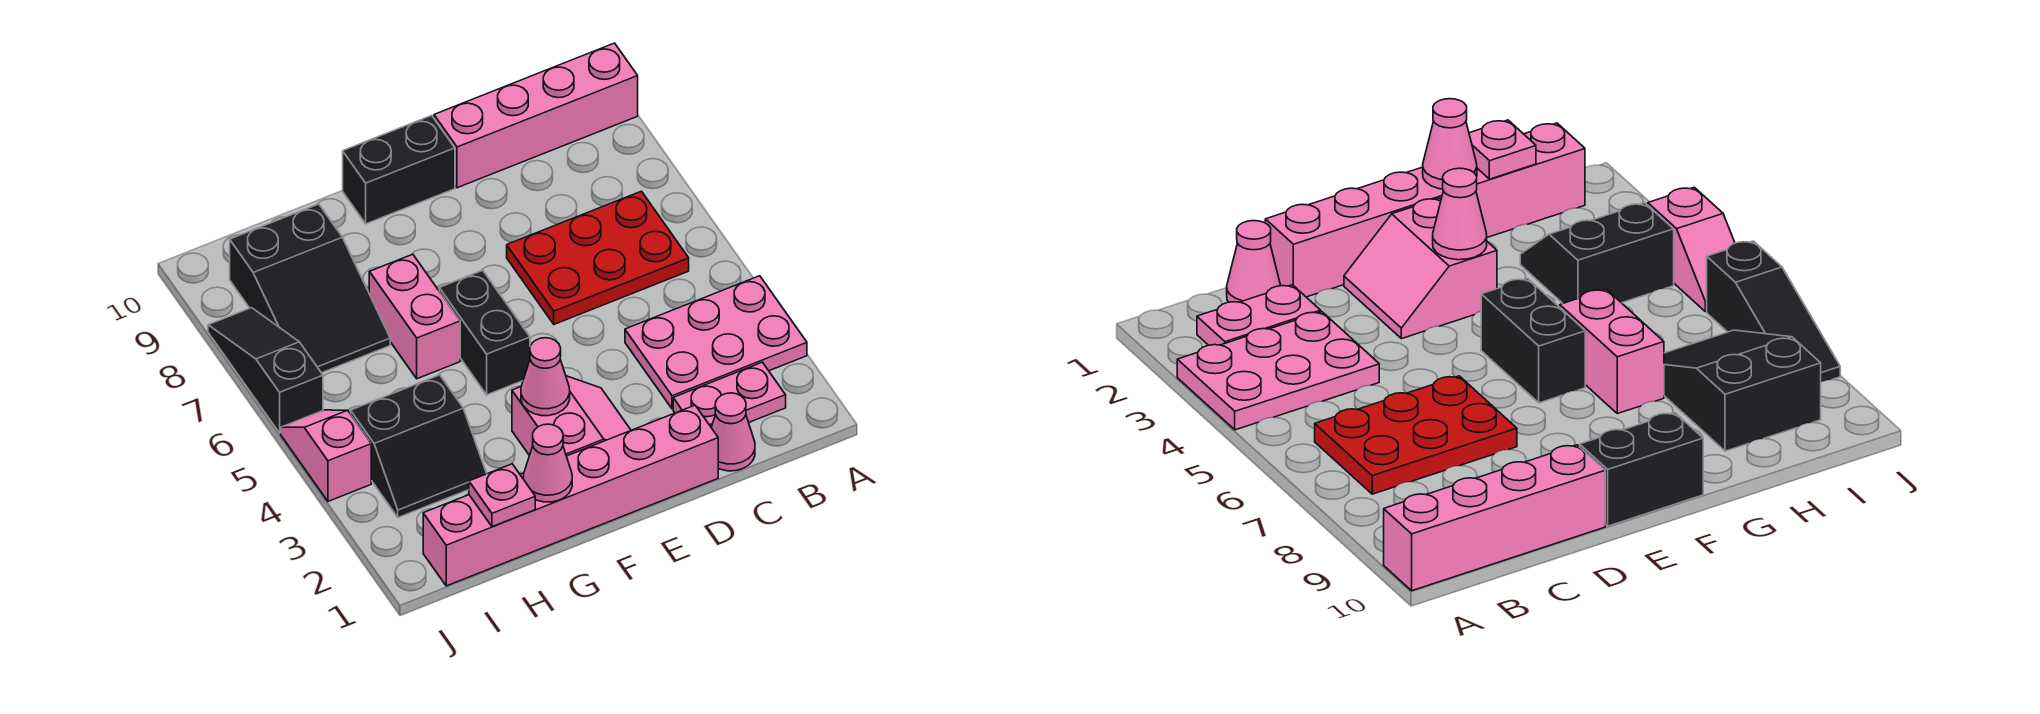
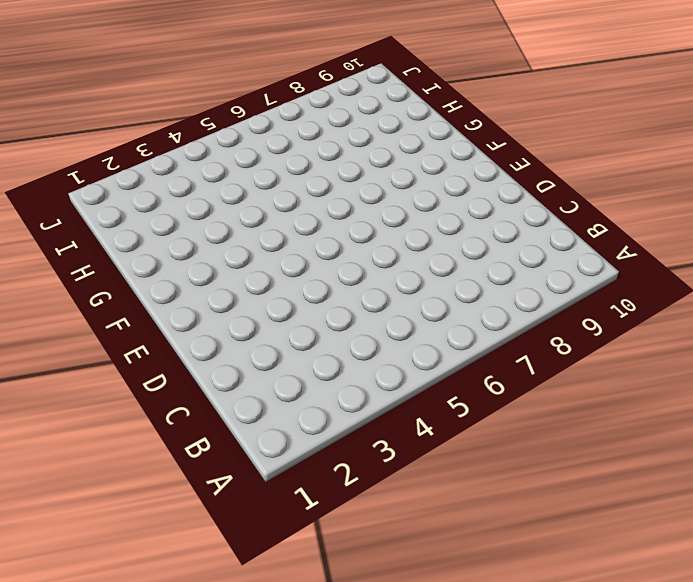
none -> pink 2x3 plate [625,276,807,409]
none -> pink 1x4 brick [434,43,638,188]
none -> pink 1x2 plate [673,362,786,427]

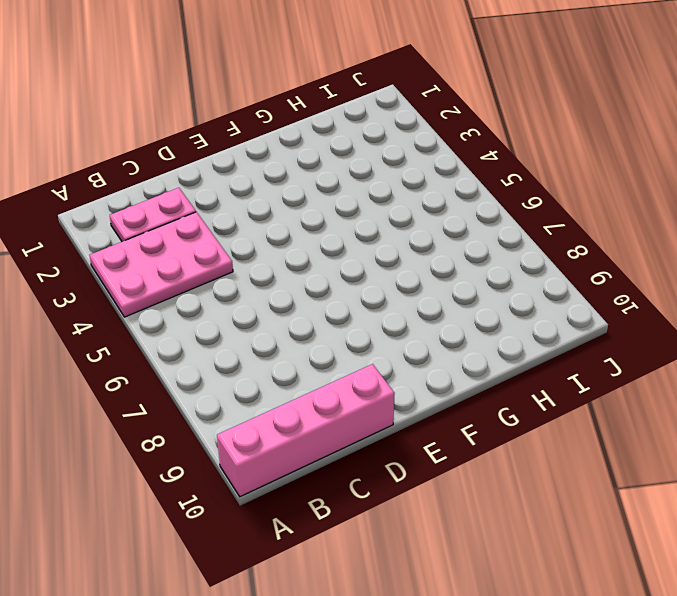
none -> red 2x3 plate [507,191,689,324]
none -> pink 1x1 cone [711,393,755,471]
none -> pink 1x6 brick [423,405,718,586]

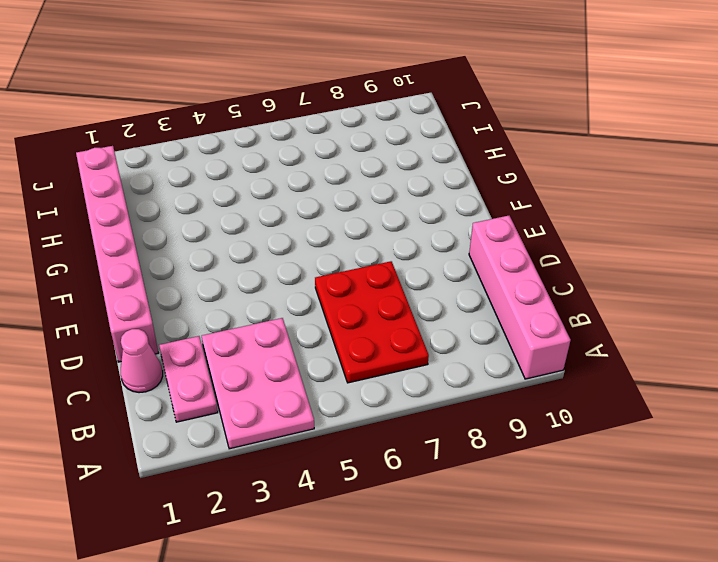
none -> pink 2x2 slope [512,376,631,456]
none -> black 1x2 brick [343,116,455,224]
none -> black 1x2 brick [439,270,530,395]

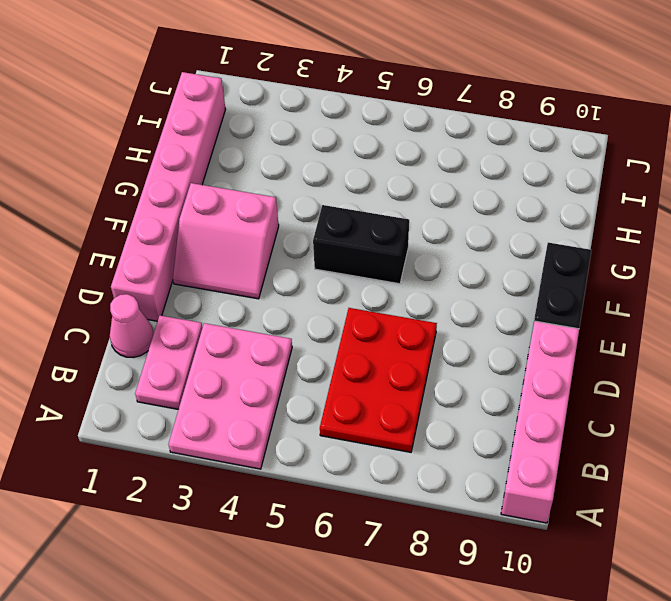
none -> pink 1x2 brick [369,254,460,379]
none -> black 2x2 slope [351,375,487,517]
none -> black 2x3 slope [230,204,390,373]

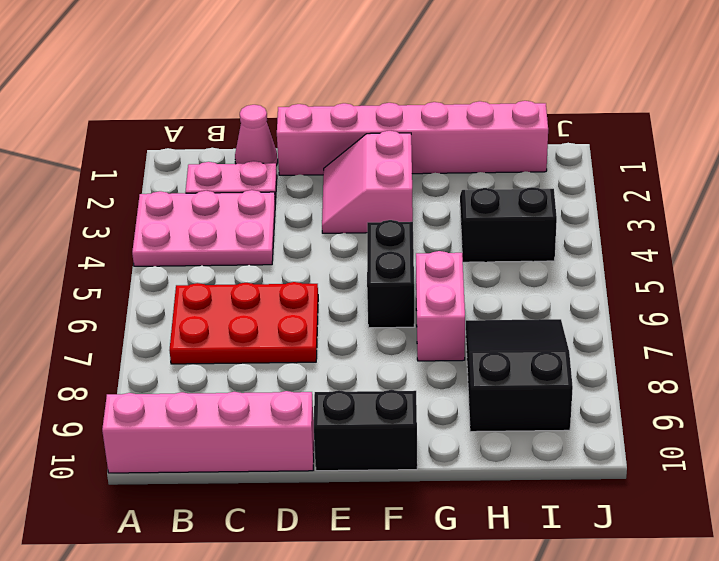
none -> pink 1x2 slope [281,410,371,501]
none -> black 1x3 slope [208,308,323,433]
none -> pink 1x1 cone [521,338,570,416]

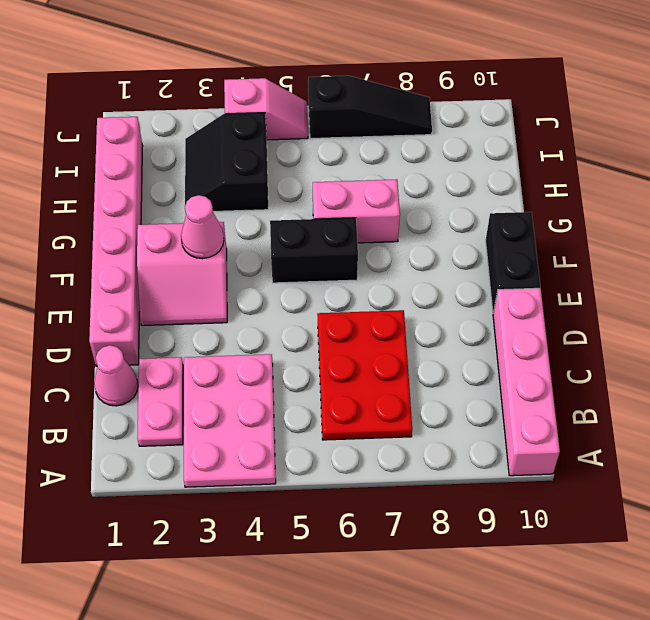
none -> black 2x3 slope [230,204,390,373]
none -> pink 1x1 cone [524,424,572,502]
none -> pink 1x1 plate [469,464,535,527]

